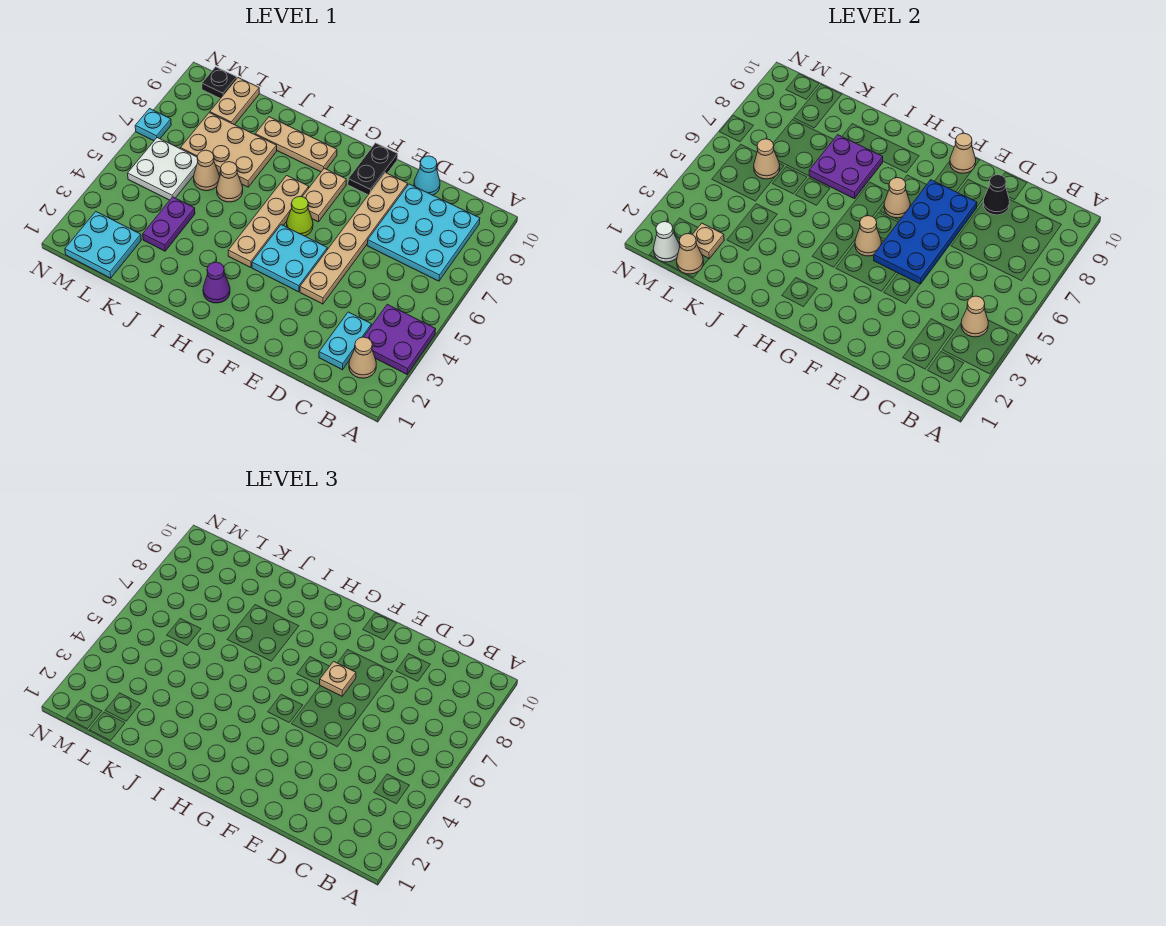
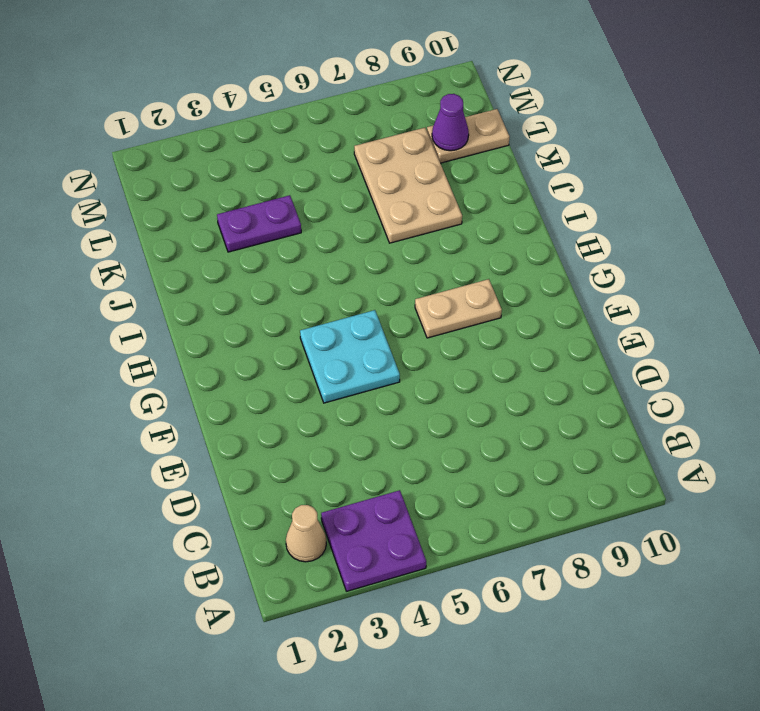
purple 1x1 cone [432,94,469,151] -> purple 1x1 cone moved to [203,262,230,303]
none -> cyan 3x3 plate [367,184,480,281]
none -> cyan 1x2 plate [319,312,371,370]
none -> cyan 1x1 cone [414,156,440,195]
none -> tan 1x6 plate [300,173,408,304]

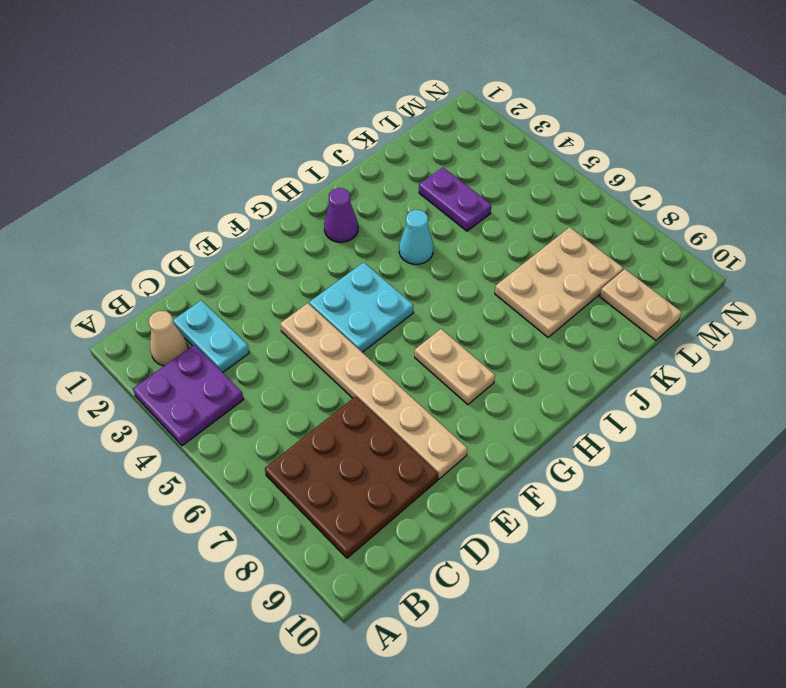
brown 3x3 plate [265,396,438,558] -> cyan 3x3 plate [367,184,480,281]
cyan 1x1 cone [399,210,433,264] -> cyan 1x1 cone moved to [414,156,440,195]
none -> black 1x2 plate [348,143,398,195]
none -> lime 1x1 cone [287,197,313,236]
none -> tan 1x4 plate [228,175,309,268]
none -> tan 1x3 plate [255,117,337,172]

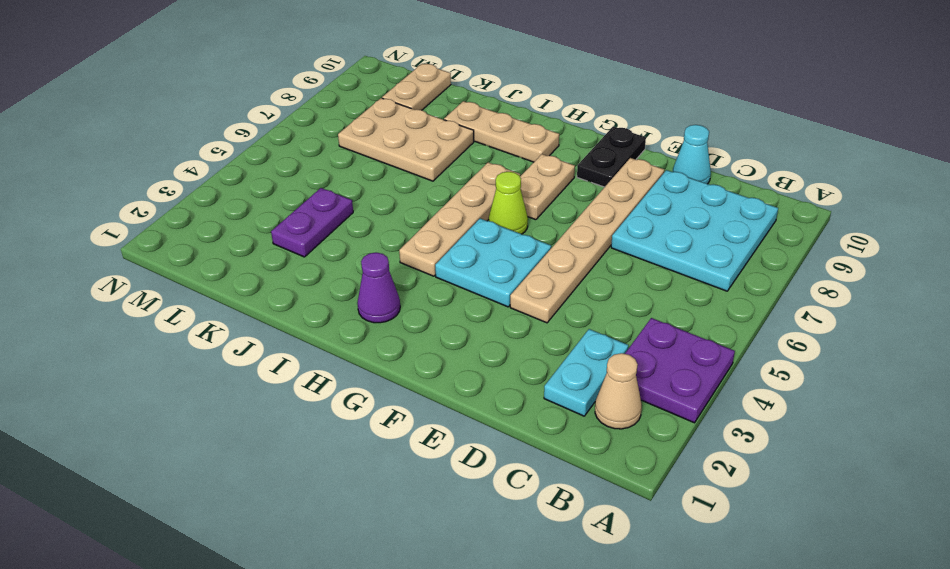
none -> tan 1x1 cone [217,162,243,202]
none -> tan 1x1 cone [194,150,220,191]
none -> cyan 2x2 plate [65,212,141,278]
none -> white 2x2 plate [128,138,198,200]

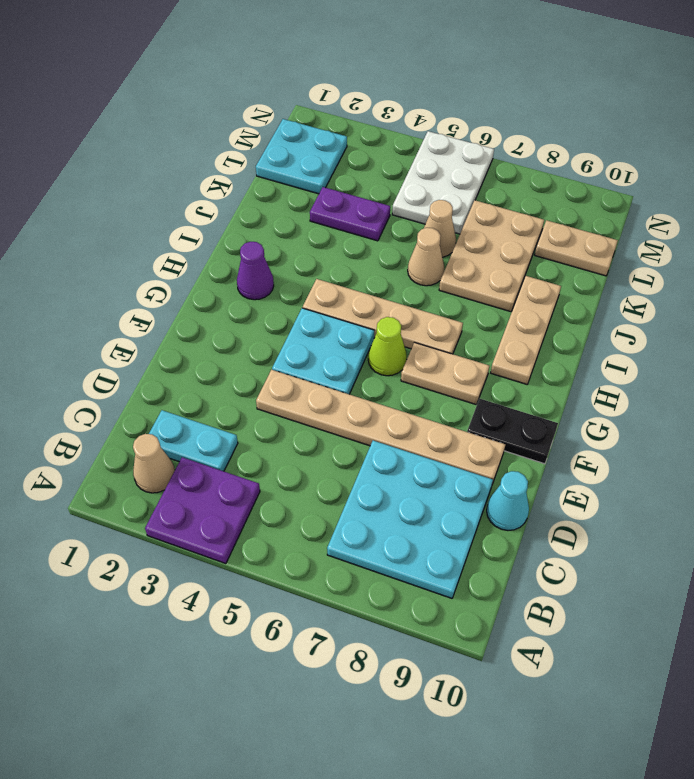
white 2x3 plate [392,131,494,234] -> white 2x2 plate [128,138,198,200]
none -> black 1x1 plate [202,67,237,99]
none -> cyan 1x1 plate [135,109,171,141]
none -> tan 1x1 cone [961,296,988,337]
none -> black 1x1 cone [983,175,1010,215]

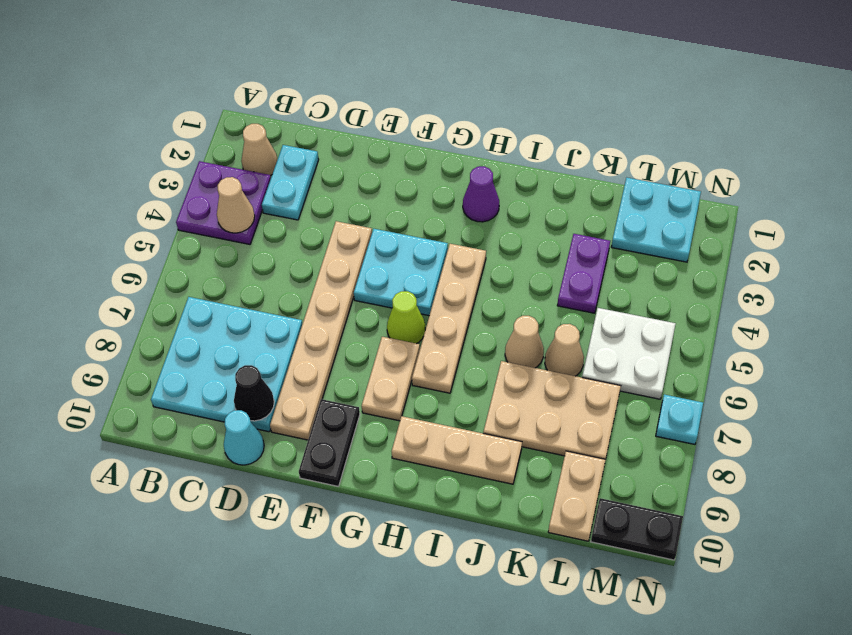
black 1x2 plate [591,498,683,560] -> black 1x1 plate [202,67,237,99]
none -> blue 2x4 plate [874,180,977,284]
none -> tan 1x1 cone [950,133,976,173]
none -> tan 1x1 cone [855,216,881,256]
none -> tan 1x1 cone [884,178,910,218]

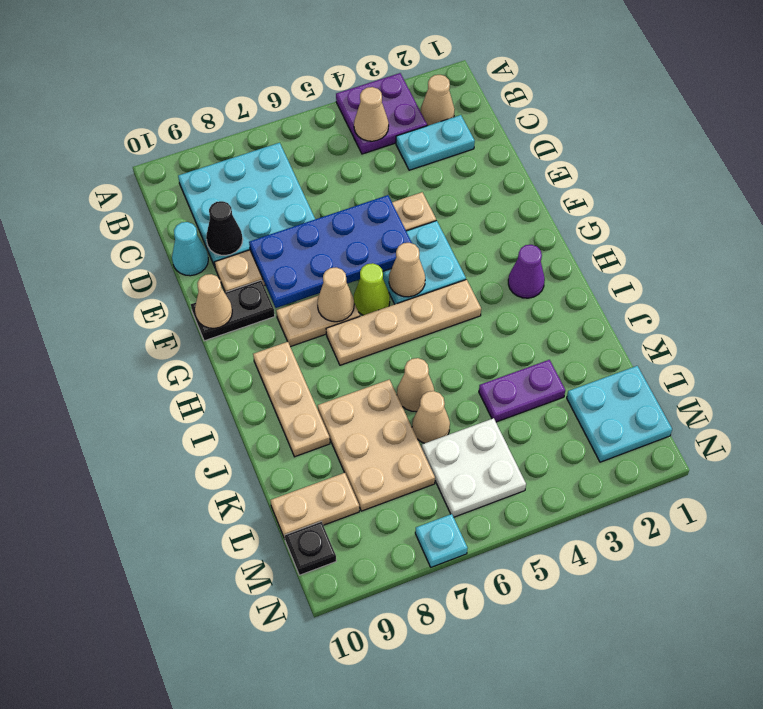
none -> purple 2x2 plate [809,135,883,199]
none -> tan 1x1 cone [677,234,704,274]
none -> tan 1x1 plate [693,223,724,259]
none -> tan 1x1 cone [754,139,780,179]

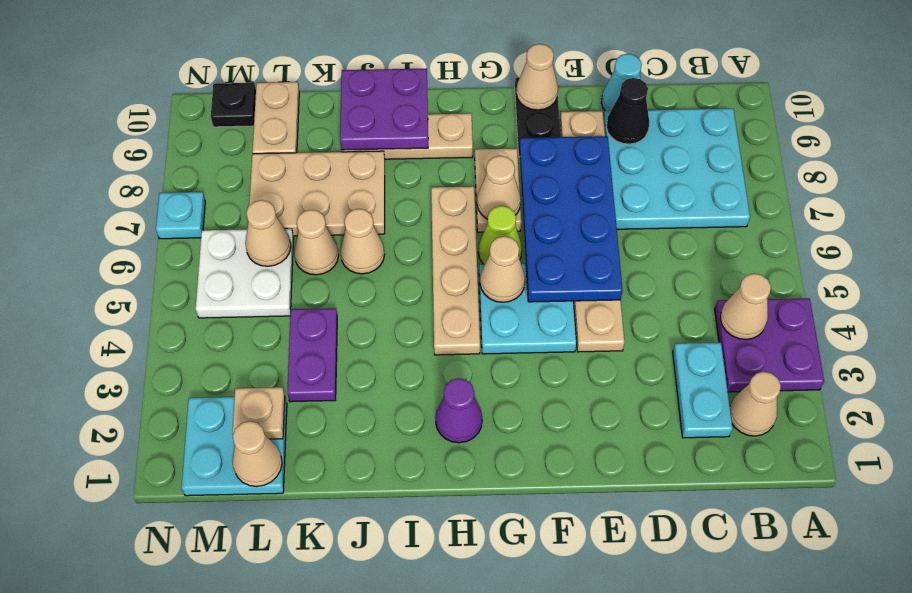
purple 2x2 plate [340,69,428,150] -> purple 2x2 plate moved to [809,135,883,199]
none -> white 1x1 cone [653,222,680,262]
none -> tan 1x1 plate [320,661,356,696]

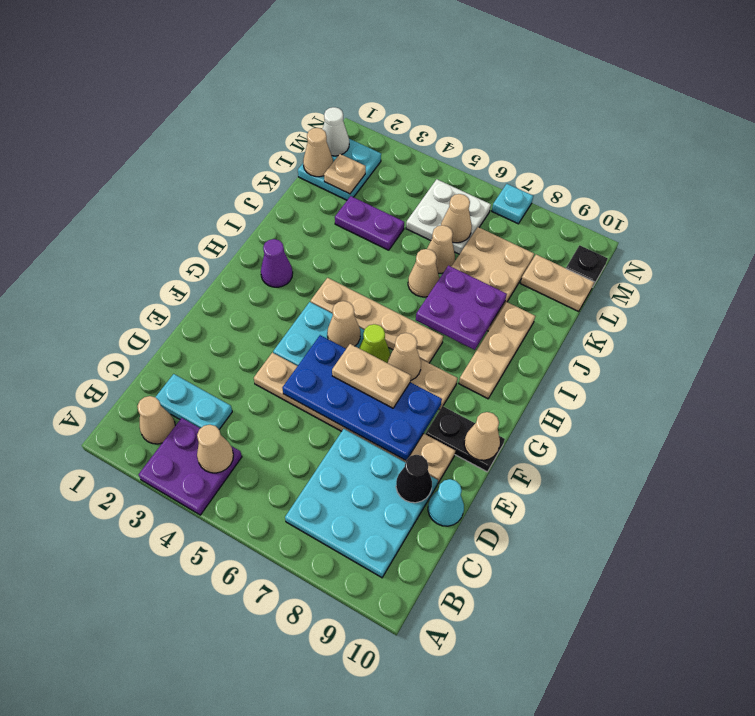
tan 1x2 plate [332,344,411,408] -> tan 1x1 plate [320,661,356,696]

